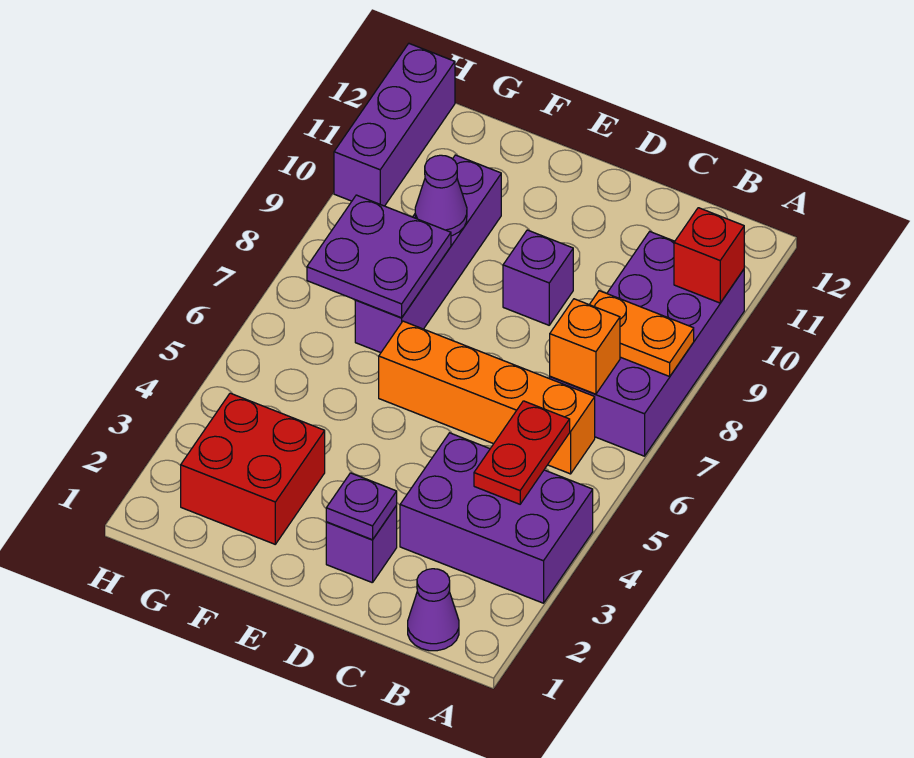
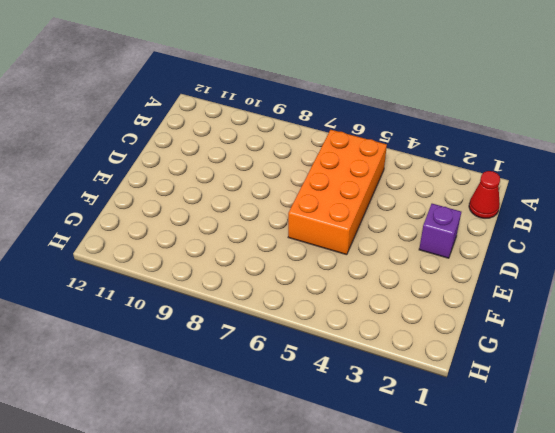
red 1x1 cone [469,171,500,218] -> purple 1x1 cone [408,569,459,651]
orange 2x4 brick [288,130,387,255] -> orange 1x4 brick [379,321,595,474]
none -> purple 2x3 brick [400,433,593,603]
none -> purple 2x4 brick [550,232,744,456]
none -> purple 1x1 brick [503,230,573,325]

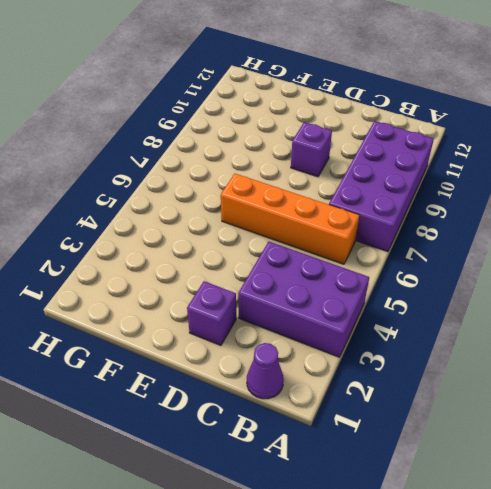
none -> red 2x2 brick [181,393,325,544]
none -> purple 1x4 brick [355,155,501,353]
none -> purple 1x3 brick [334,44,455,206]

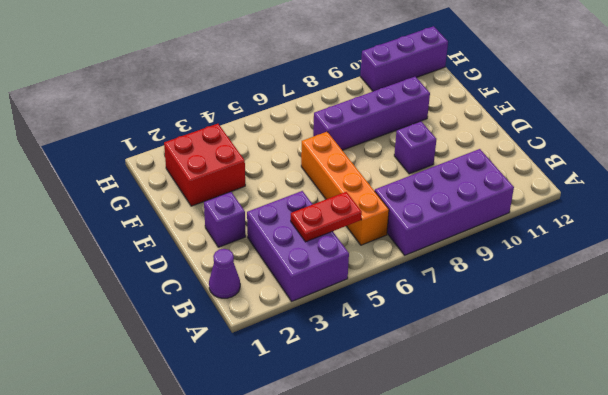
none -> orange 1x2 plate [589,291,694,376]
none -> red 1x1 brick [674,208,744,303]
none -> orange 1x1 brick [550,299,620,394]

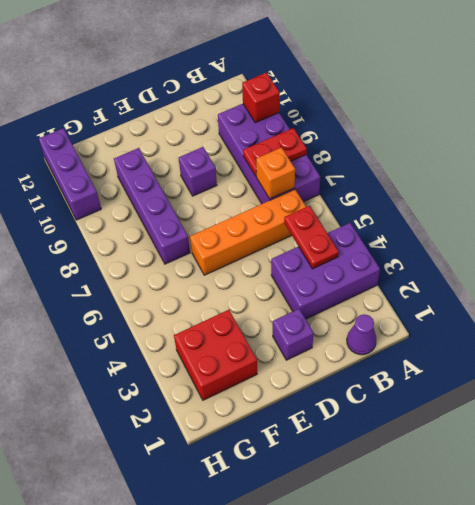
red 1x2 plate [243,128,307,177] -> orange 1x2 plate [589,291,694,376]
none -> purple 1x1 plate [326,473,397,540]
none -> purple 2x2 plate [307,195,451,318]
none -> purple 1x1 cone [415,155,467,236]

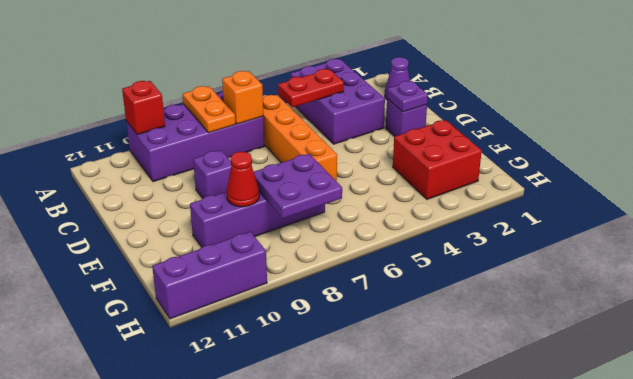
red 1x1 cone [226,151,259,207] -> purple 1x1 cone [415,155,467,236]

